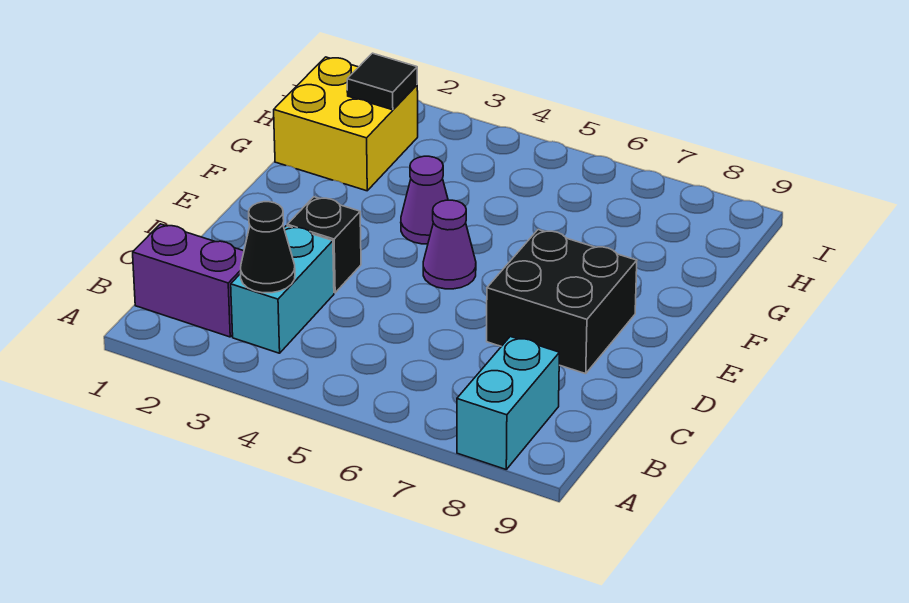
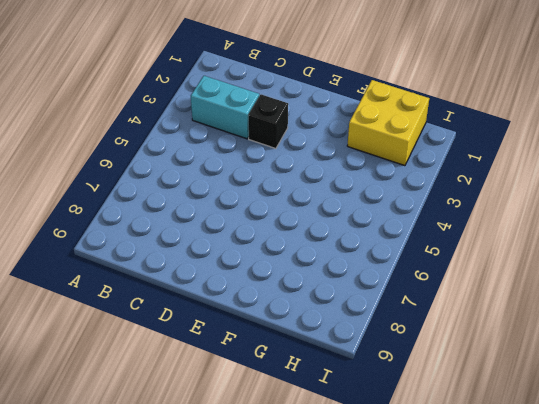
none -> cyan 1x2 brick [457,337,560,469]
none -> purple 1x2 brick [133,224,244,337]

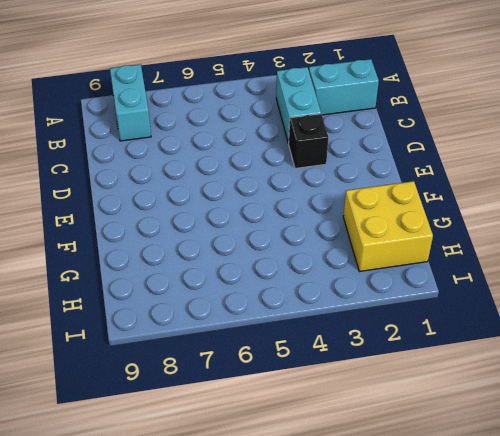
cyan 1x2 brick [309,59,379,115] -> purple 1x2 brick [133,224,244,337]
none -> black 2x2 brick [487,230,637,374]
none -> purple 1x1 cone [423,200,476,289]

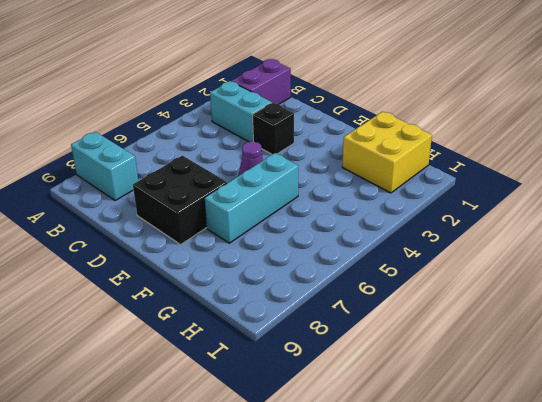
cyan 1x3 brick [205,153,298,243] -> none
none -> purple 1x1 cone [401,156,448,244]
none -> black 1x1 cone [241,202,295,293]

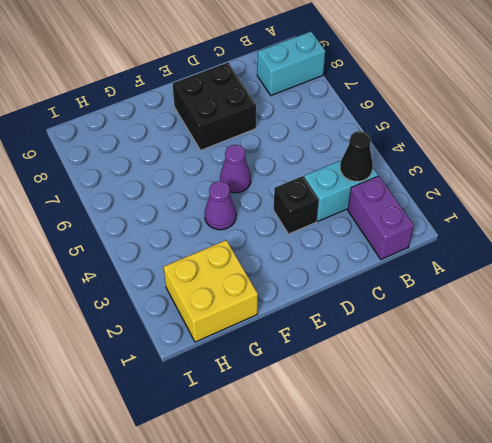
none -> black 1x1 tile [347,53,417,110]

